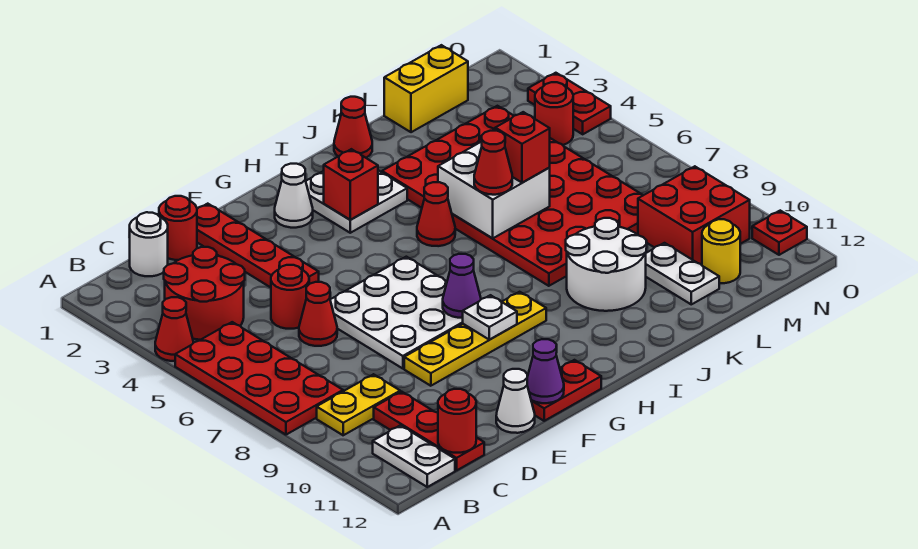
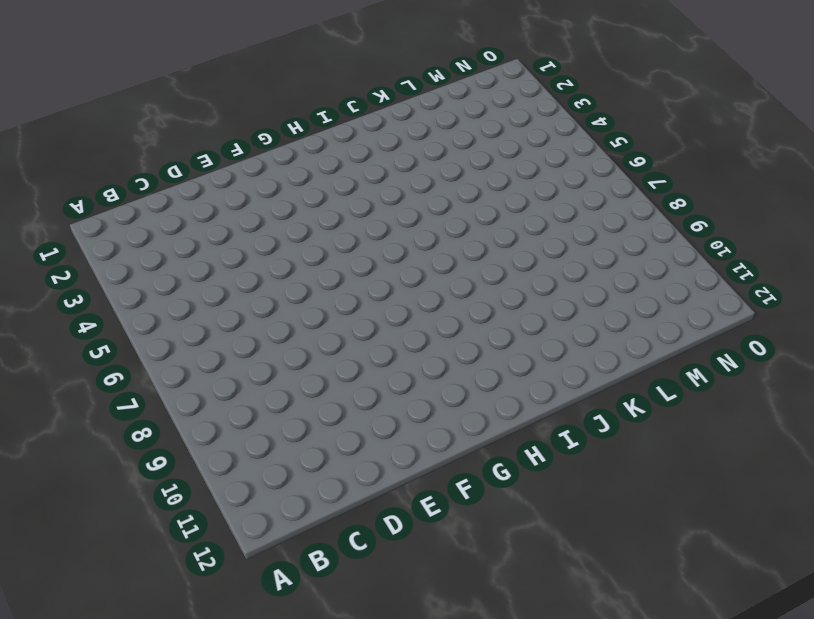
none -> red 1x1 cone [155,297,194,361]
none -> red 2x4 plate [175,322,343,435]
none -> red 2x2 round brick [164,247,245,340]
none -> yellow 1x2 plate [317,374,400,435]

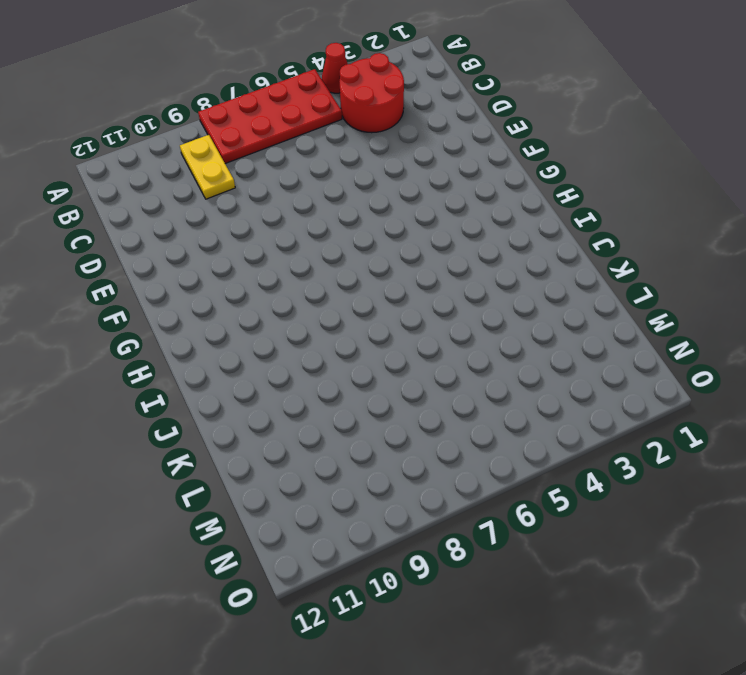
none -> white 1x2 plate [373,425,455,487]
none -> white 1x1 round brick [130,212,168,276]
none -> red 1x3 plate [374,392,484,470]
none -> red 1x1 round brick [159,196,197,260]

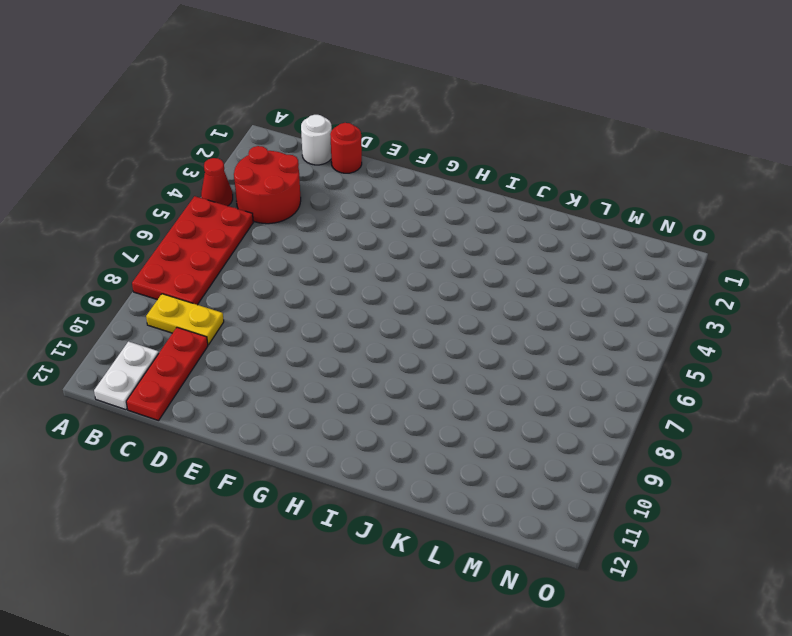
none -> red 1x1 round brick [271,265,309,329]
none -> red 1x1 cone [299,282,337,346]
none -> red 1x4 plate [197,204,319,287]
none -> white 3x3 plate [330,257,463,369]

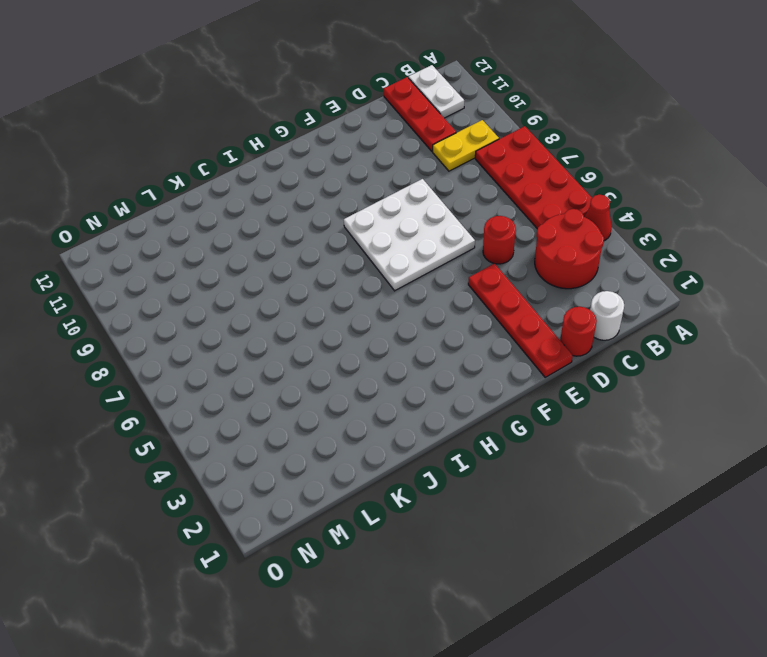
none -> red 1x1 cone [299,282,337,346]
none -> yellow 1x4 plate [404,292,546,386]
none -> white 1x1 cone [496,369,535,433]
none -> red 1x2 plate [531,360,601,421]

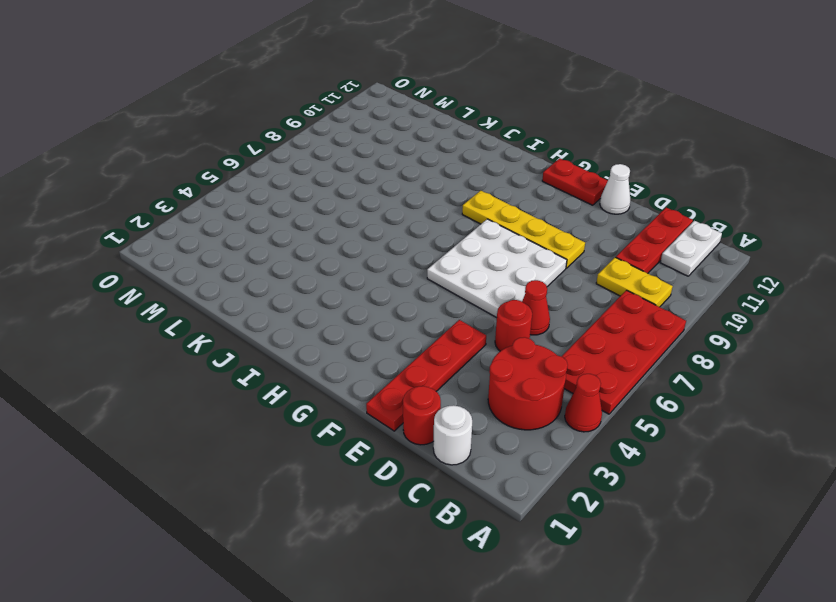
none -> white 1x1 cone [275,164,313,228]
none -> white 2x2 plate [306,170,407,233]
none -> red 1x1 cone [417,182,455,246]
none -> red 1x1 cone [334,97,372,158]

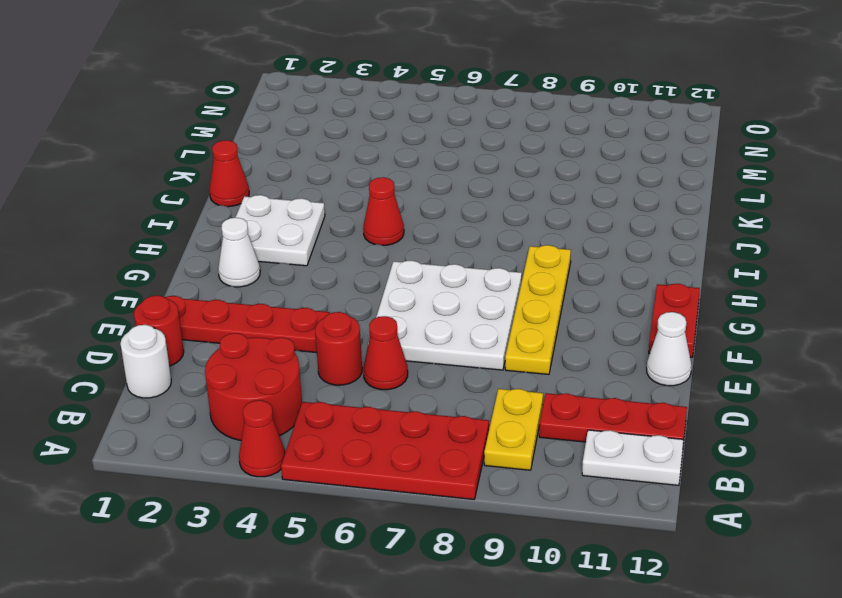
none -> red 4x6 plate [382,106,643,286]
none -> white 2x2 round brick [566,218,647,311]
none -> yellow 1x2 brick [384,45,468,132]
none -> white 1x2 plate [646,243,719,304]

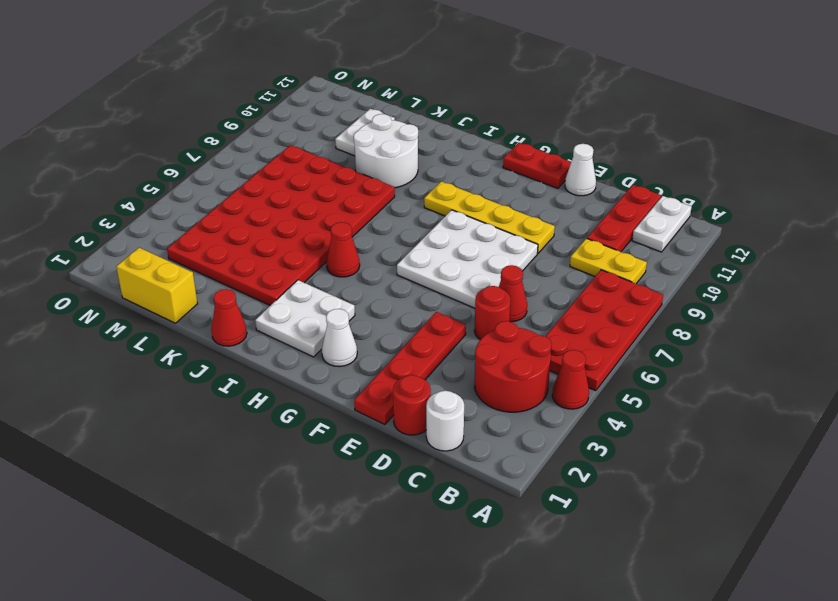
none -> red 2x2 brick [638,166,750,265]
none -> yellow 1x1 round brick [702,219,740,283]
none -> red 1x1 round brick [535,82,573,145]
none -> red 1x2 plate [528,73,611,134]

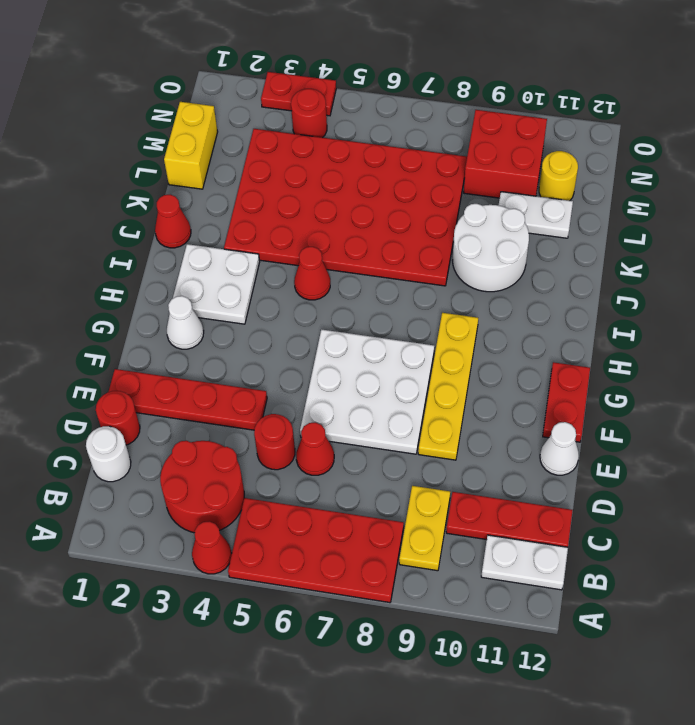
none -> red 1x1 plate [752,211,807,255]
none -> red 1x1 round brick [438,389,476,453]
none -> purple 1x1 cone [527,339,564,403]
none -> purple 1x1 cone [443,254,481,318]

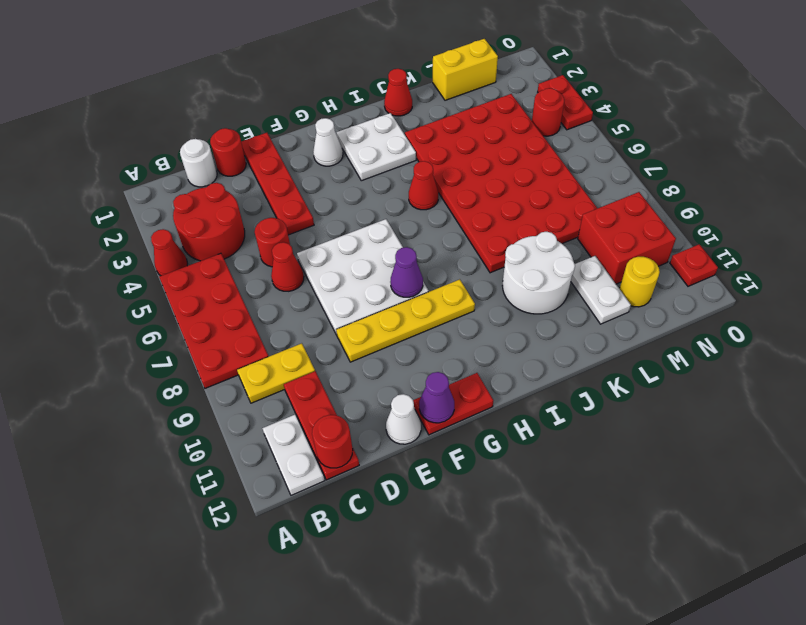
none -> white 1x1 plate [463,295,517,340]
none -> red 1x1 brick [324,149,378,220]
none -> white 2x2 brick [438,142,550,238]
none -> red 1x1 cone [474,131,512,195]

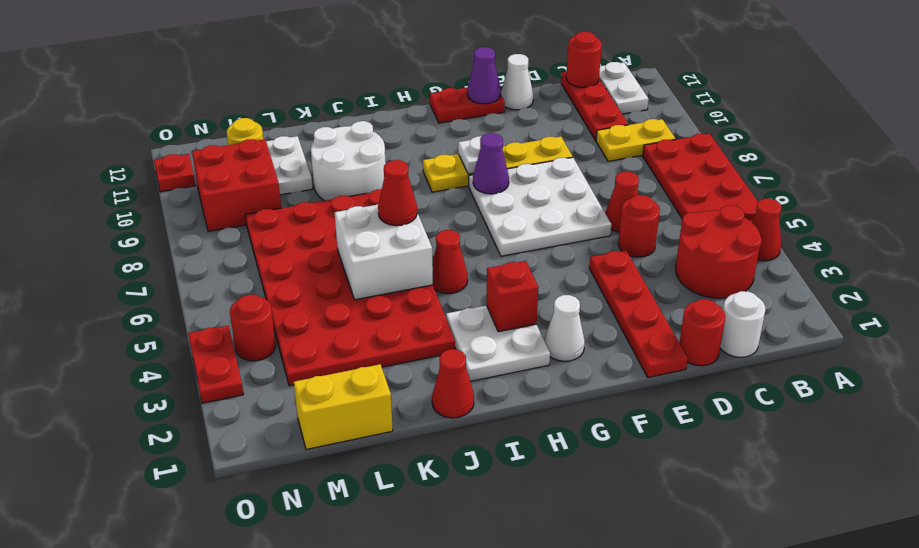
none -> red 1x1 brick [495,112,550,183]

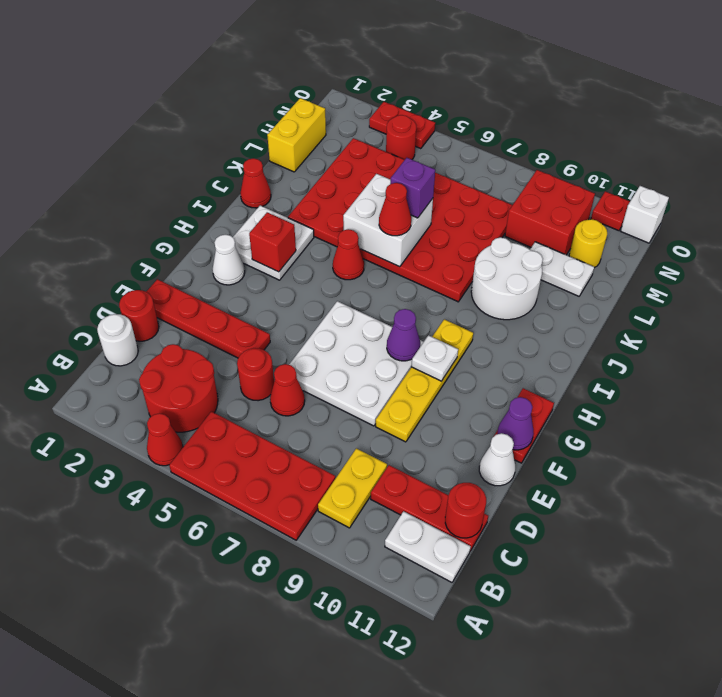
purple 1x1 brick [390,158,435,218] -> red 1x1 brick [495,112,550,183]
white 1x1 brick [621,186,669,243] -> none

